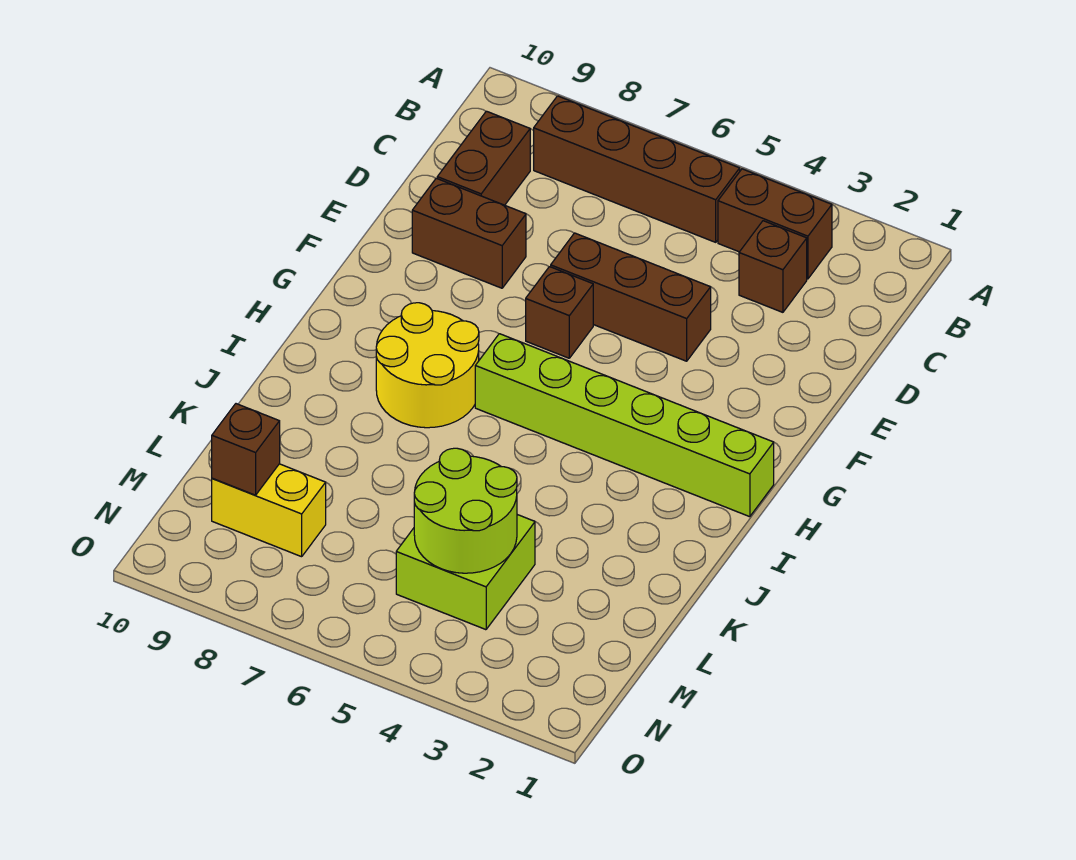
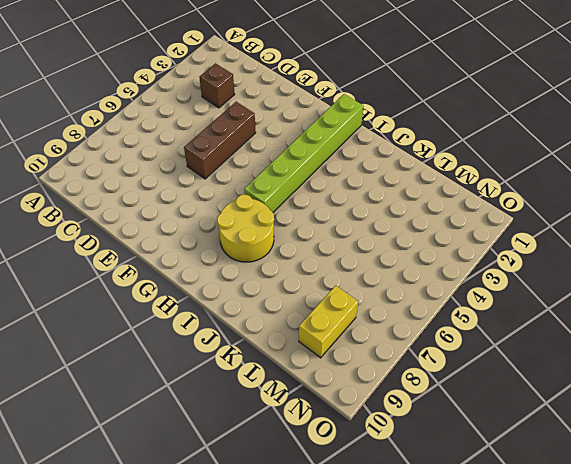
none -> brown 1x2 brick [718,169,832,279]
none -> brown 1x4 brick [534,96,740,242]
none -> brown 1x2 brick [437,111,530,205]

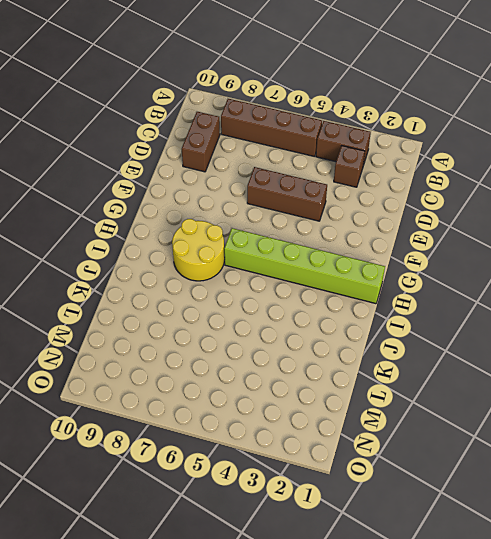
none -> brown 1x2 brick [412,178,526,288]
none -> brown 1x1 brick [526,267,593,358]
none -> lime 2x2 brick [396,515,535,630]

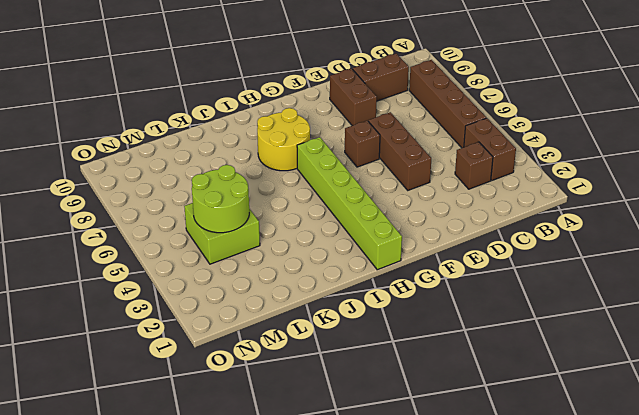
none -> yellow 1x2 brick [212,464,326,557]
none -> brown 1x1 brick [212,404,280,495]

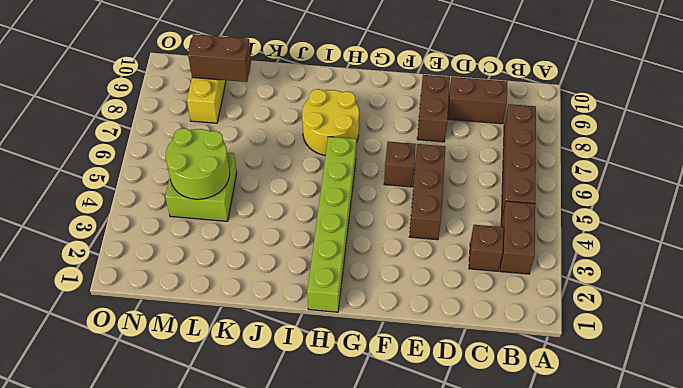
brown 1x2 brick [188,34,251,82] -> brown 1x1 brick [212,404,280,495]

